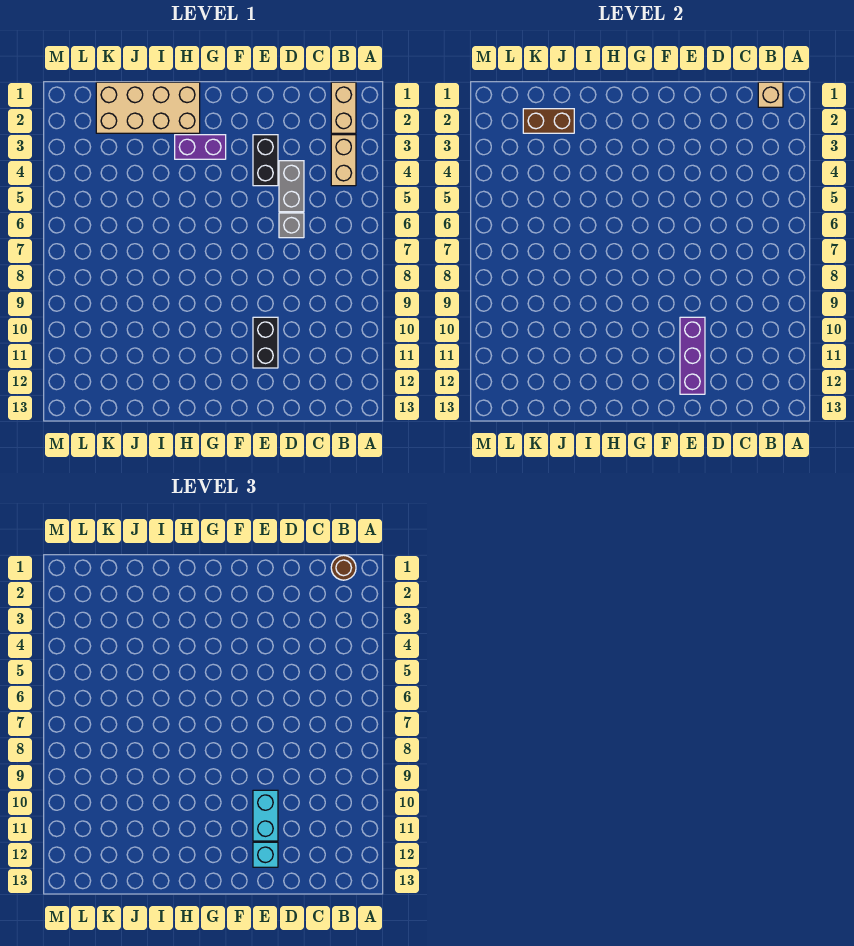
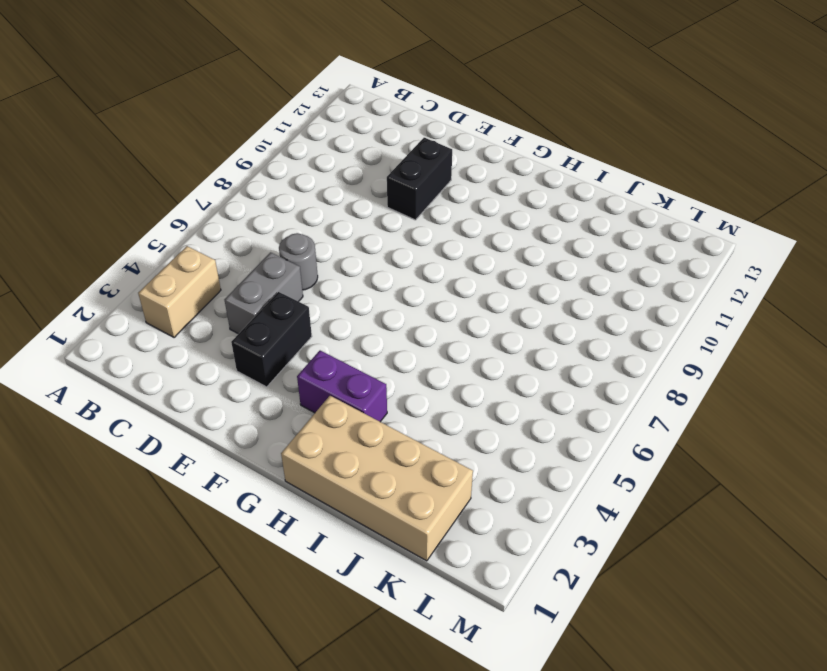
grey 1x1 round brick [279,233,318,290] -> grey 1x1 brick [279,213,304,238]
none -> tan 1x2 brick [331,82,356,133]
none -> tan 1x1 brick [758,82,783,107]
none -> purple 1x3 brick [680,317,705,394]

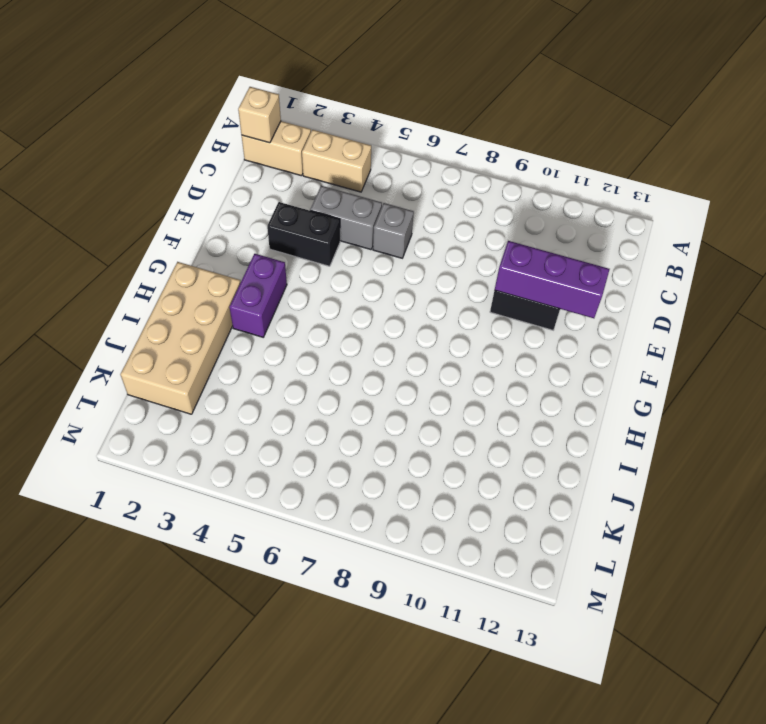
none -> brown 1x2 brick [523,109,574,133]
none -> brown 1x1 round brick [331,555,356,580]
none -> cyan 1x2 brick [253,790,278,841]

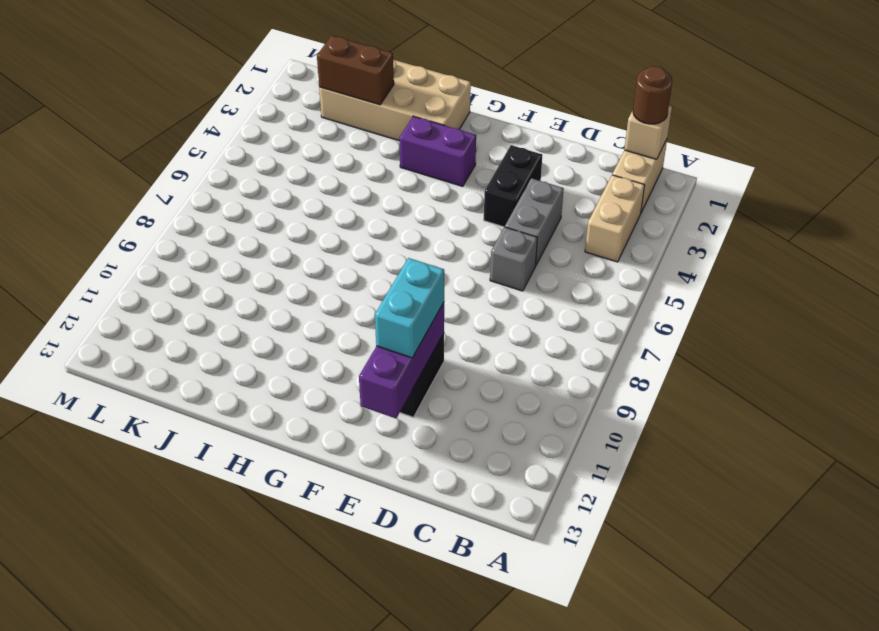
none -> cyan 1x1 brick [253,842,278,867]

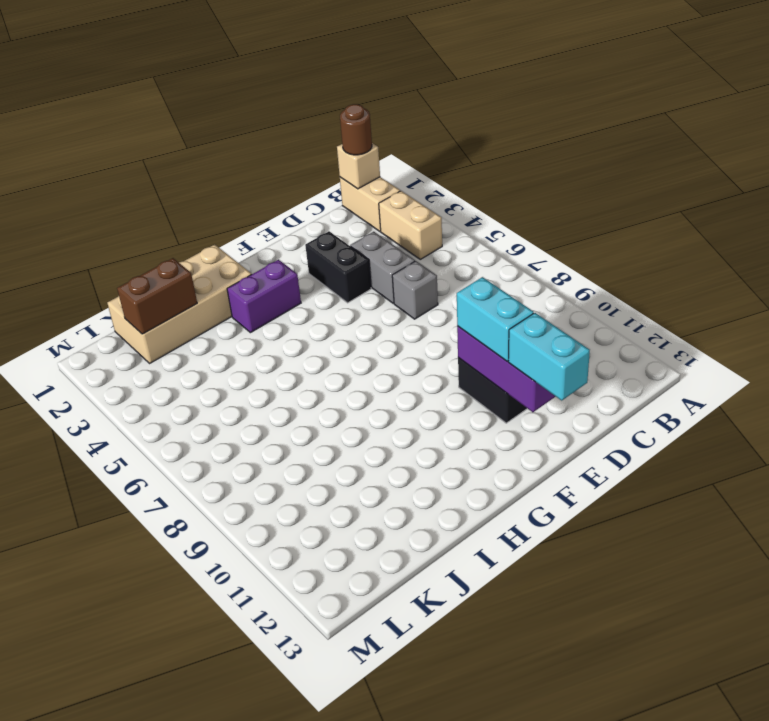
cyan 1x2 brick [508,313,590,400] -> cyan 1x1 brick [253,842,278,867]

